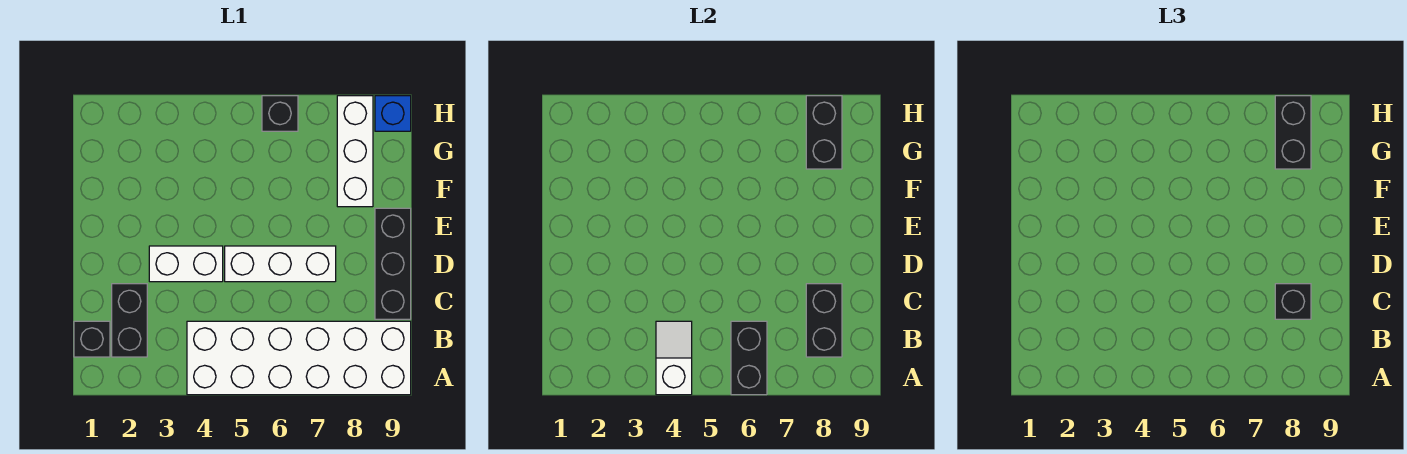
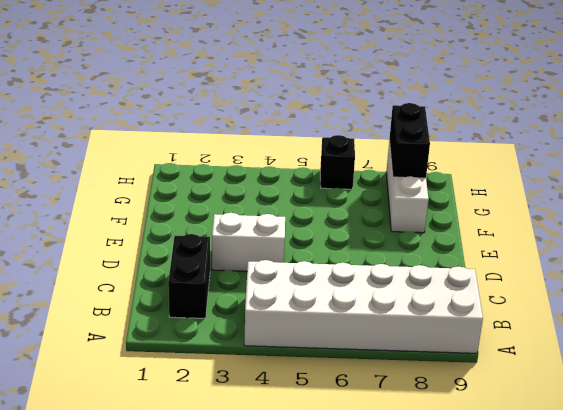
none -> black 1x1 brick [74,321,110,357]
none -> black 1x3 brick [375,208,411,319]
none -> white 1x3 brick [225,246,336,282]

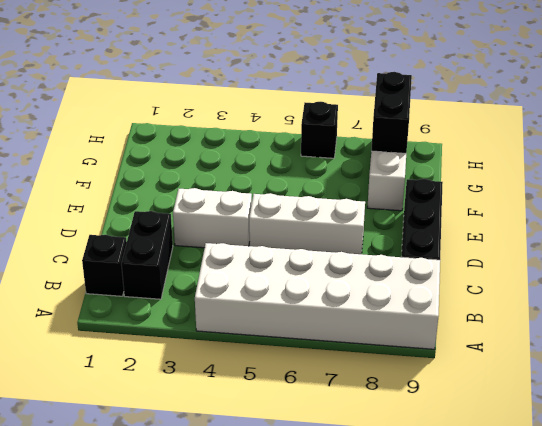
none -> blue 1x1 brick [375,96,411,131]
none -> white 1x2 slope [656,321,692,395]
none -> black 1x2 brick [731,321,767,395]

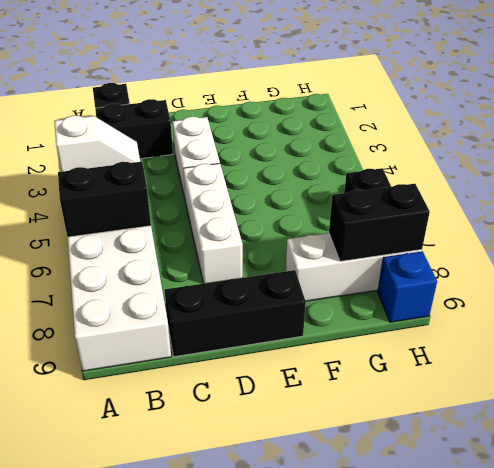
none -> black 1x2 brick [806,284,842,357]
none -> black 1x1 brick [1275,284,1311,319]
none -> black 1x2 brick [1275,96,1311,169]

